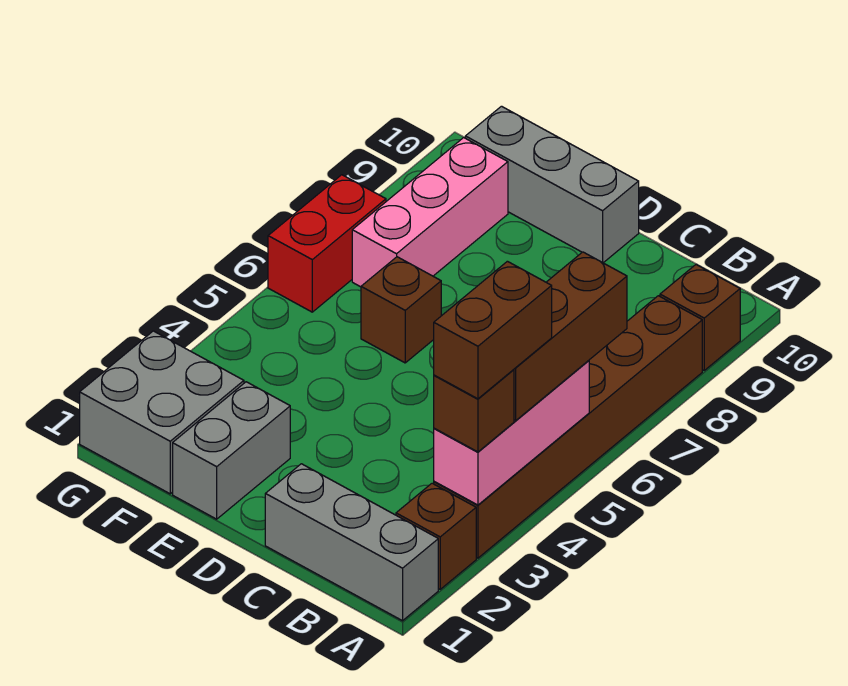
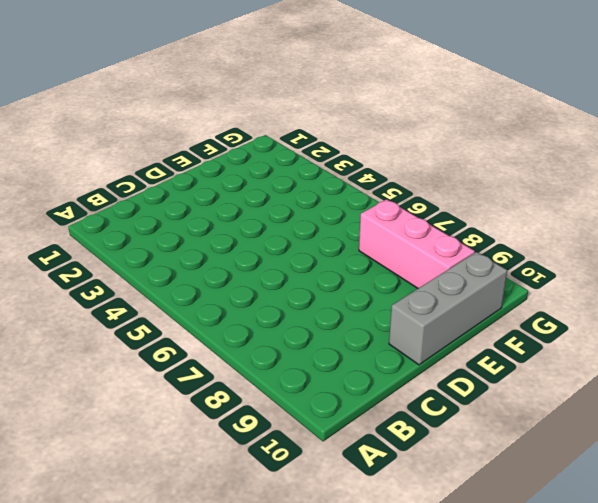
none -> grey 1x3 brick [265,464,438,621]
none -> brown 1x1 brick [396,483,476,589]
none -> brown 1x6 brick [434,296,702,558]

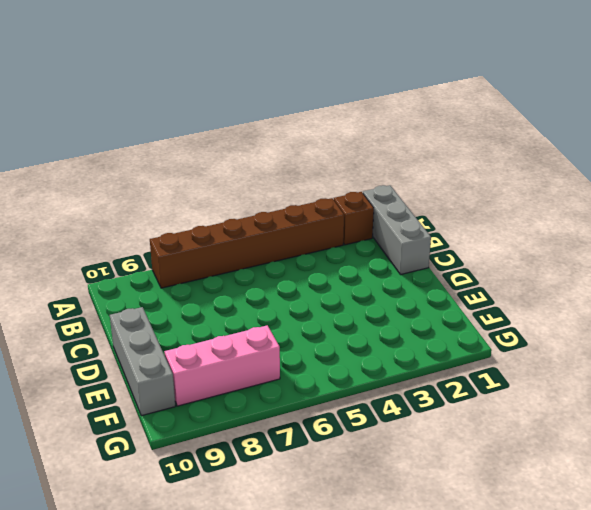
none -> brown 1x1 brick [660,265,740,370]
none -> grey 1x2 brick [173,382,290,519]
none -> brown 1x1 brick [361,257,441,363]

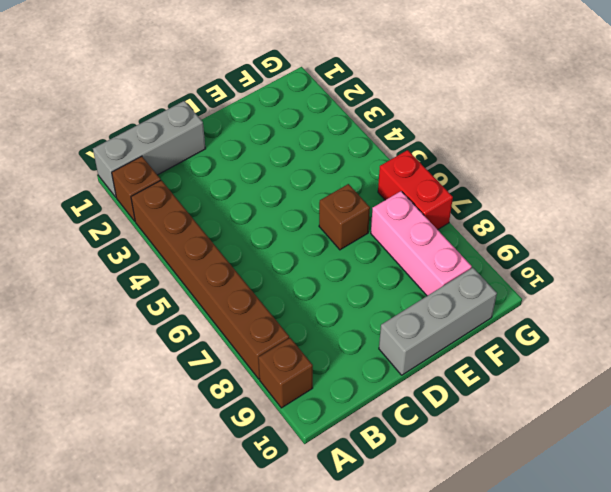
none -> grey 1x2 brick [173,382,290,519]
none -> grey 2x2 brick [80,331,244,494]
none -> pink 1x3 brick [434,361,589,505]

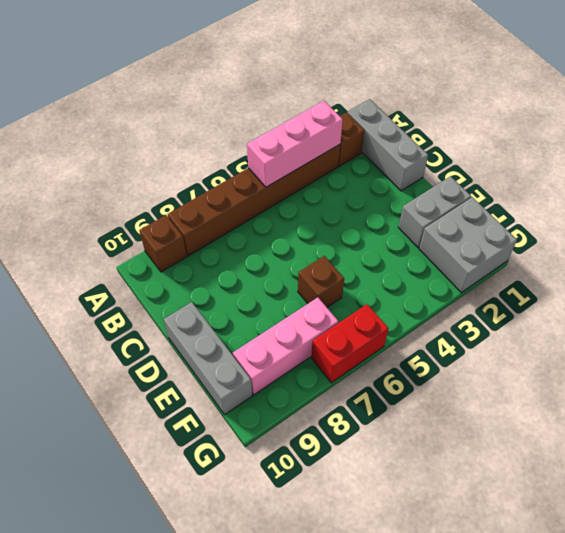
none -> brown 1x1 brick [434,370,514,452]
none -> brown 1x3 brick [514,252,627,421]
none -> brown 1x2 brick [434,261,552,399]

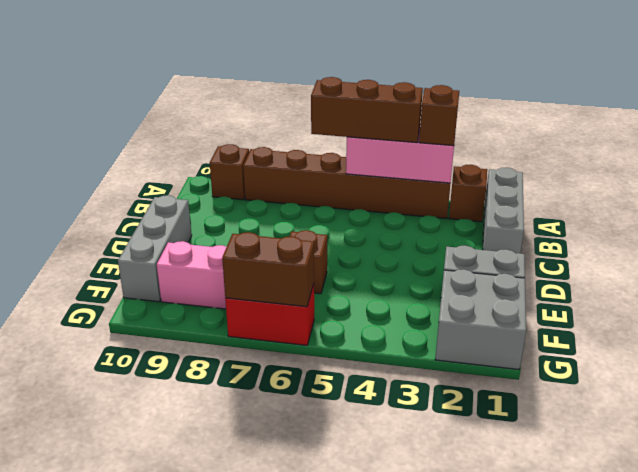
brown 1x2 brick [222,232,314,307] -> brown 1x2 brick moved to [434,261,552,399]

